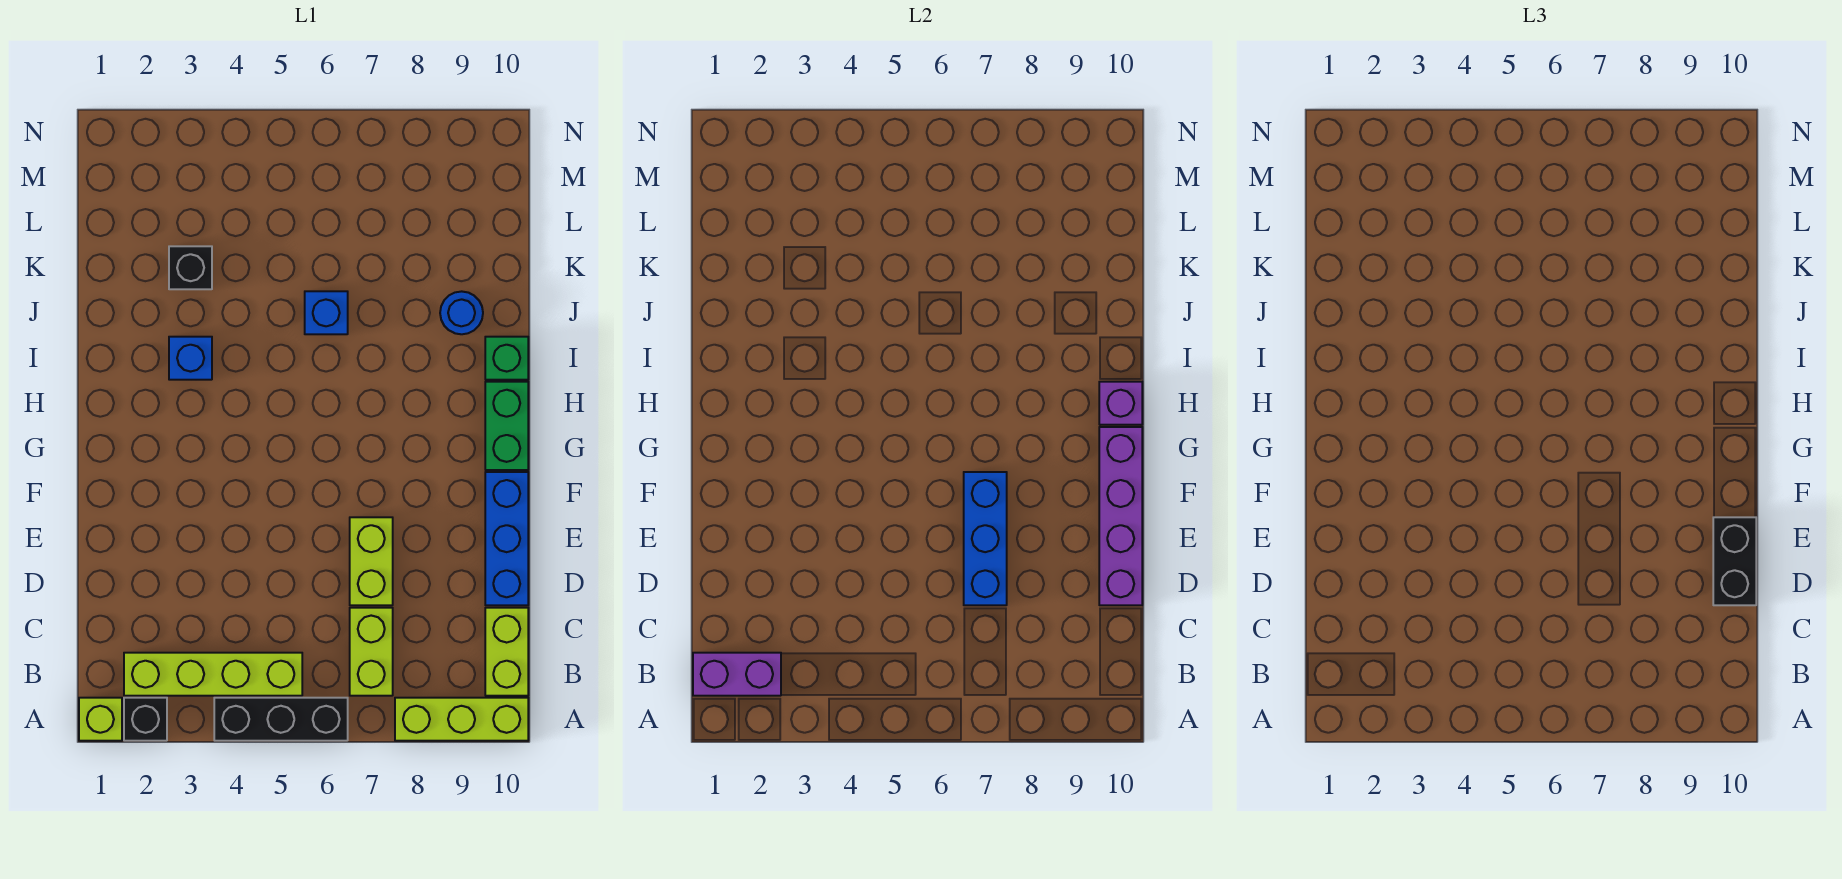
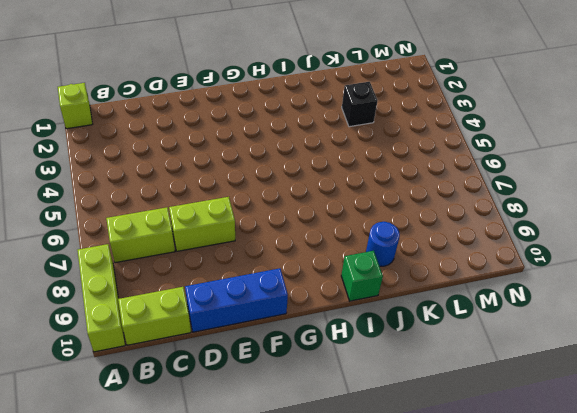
none -> black 1x1 brick [124,698,167,741]
none -> black 1x3 brick [214,698,348,741]
none -> lime 1x4 brick [124,653,302,696]

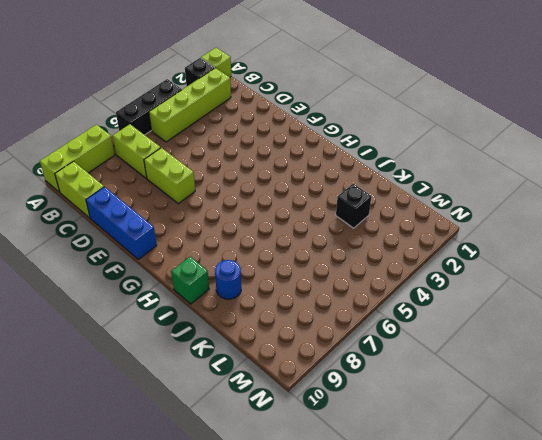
none -> green 1x2 brick [485,382,528,470]
none -> blue 1x1 brick [169,337,212,380]
none -> blue 1x1 brick [305,291,348,334]

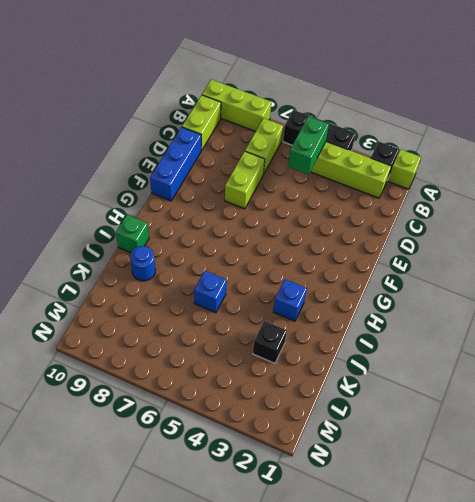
green 1x2 brick [288,116,329,174] -> green 1x2 brick moved to [485,382,528,470]
none -> purple 1x2 brick [693,653,781,696]
none -> blue 1x3 brick [964,472,1007,605]
none -> purple 1x4 brick [1099,427,1142,605]

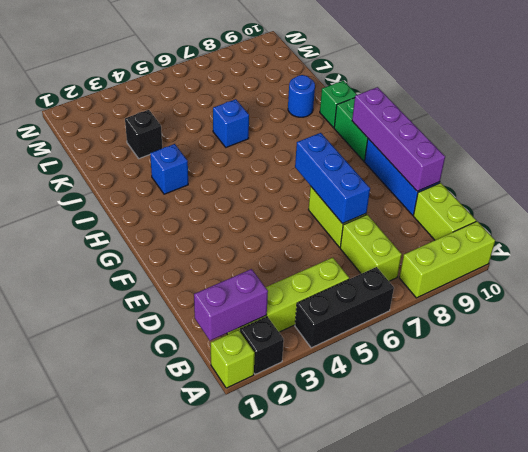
none -> purple 1x1 brick [1099,382,1142,425]
none -> black 1x2 brick [1713,517,1756,605]

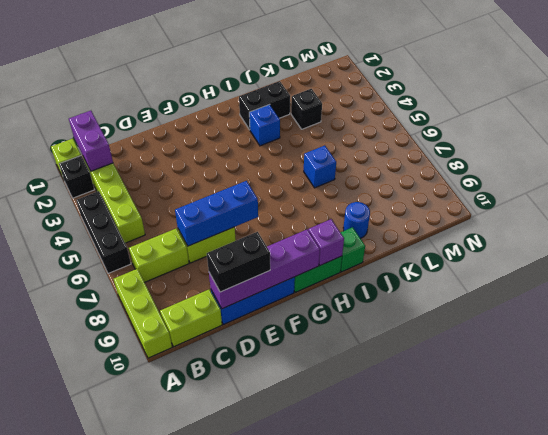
black 1x2 brick [239,81,290,130] -> none

